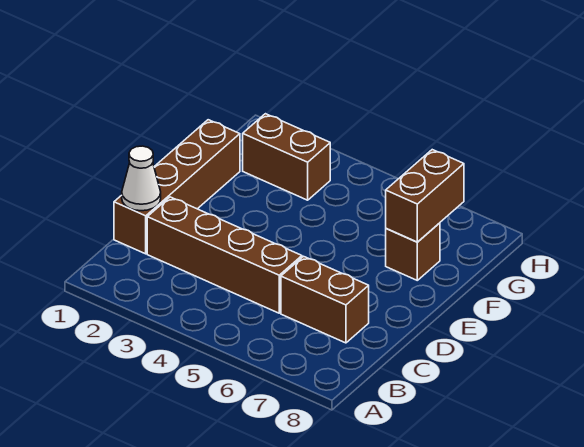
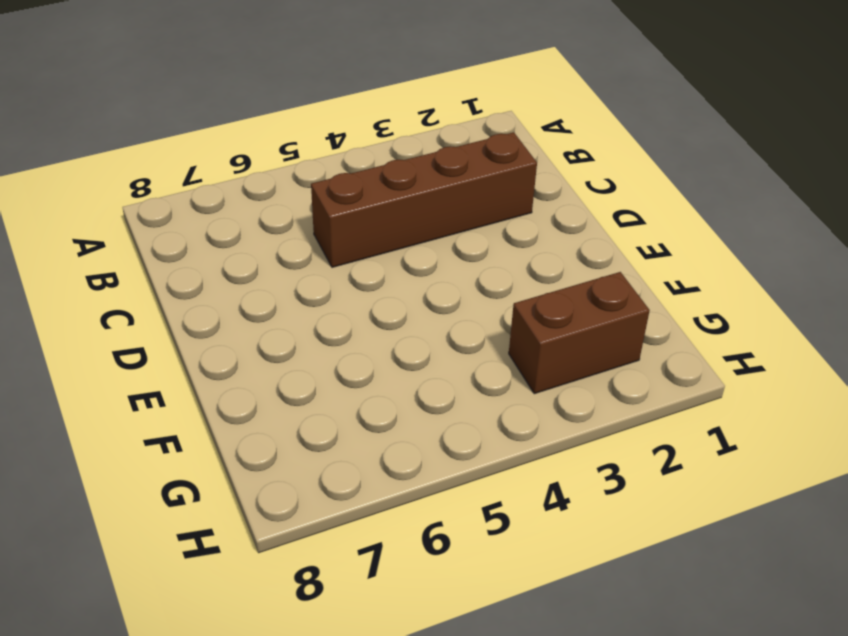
none -> brown 1x4 brick [114,120,240,254]
none -> brown 1x2 brick [281,256,369,343]

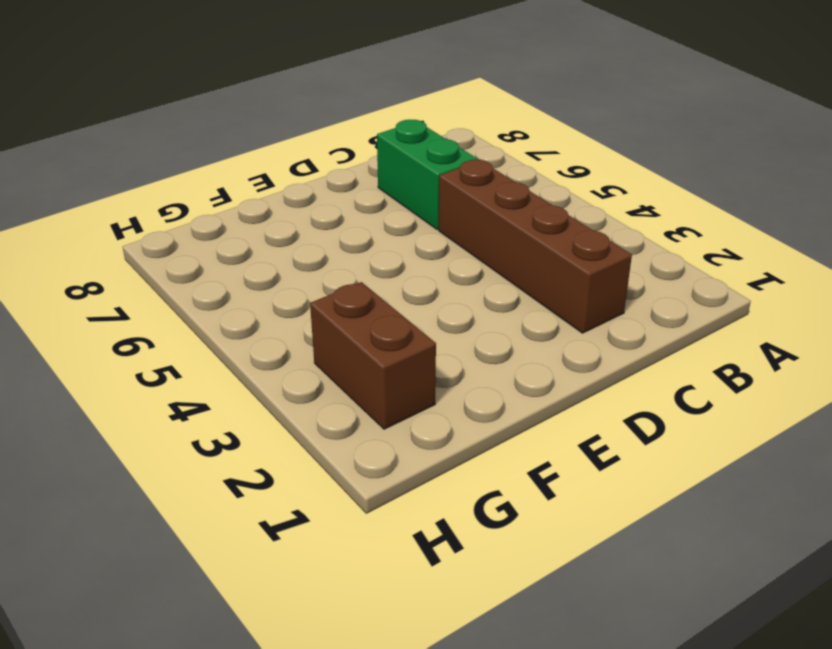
green 1x2 brick [377,120,478,230] -> brown 1x2 brick [281,256,369,343]
none -> brown 1x4 brick [114,120,240,254]
none -> brown 1x1 brick [386,223,440,280]

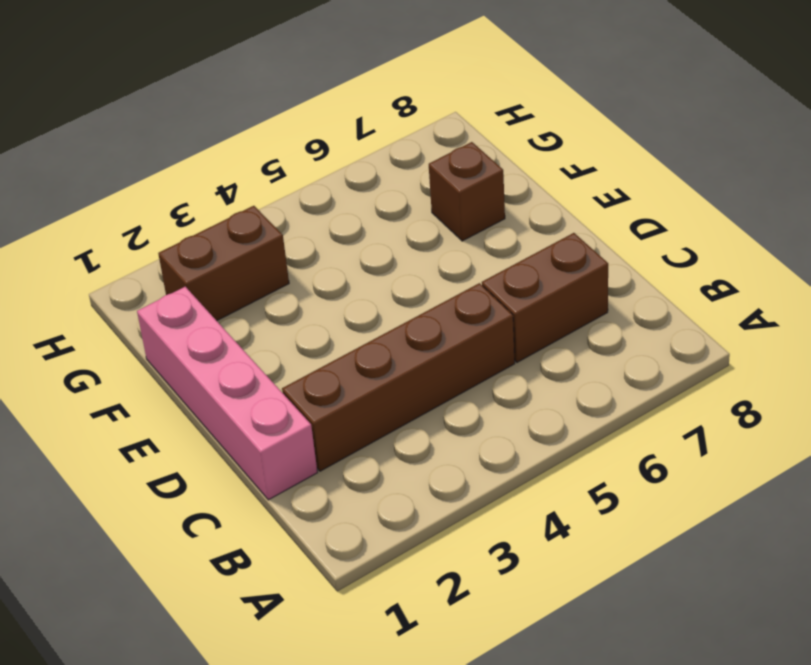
pink 1x4 brick [137,287,317,500] -> brown 1x4 brick [114,120,240,254]
none -> white 1x1 cone [122,146,161,211]
none -> brown 1x2 brick [386,150,464,242]

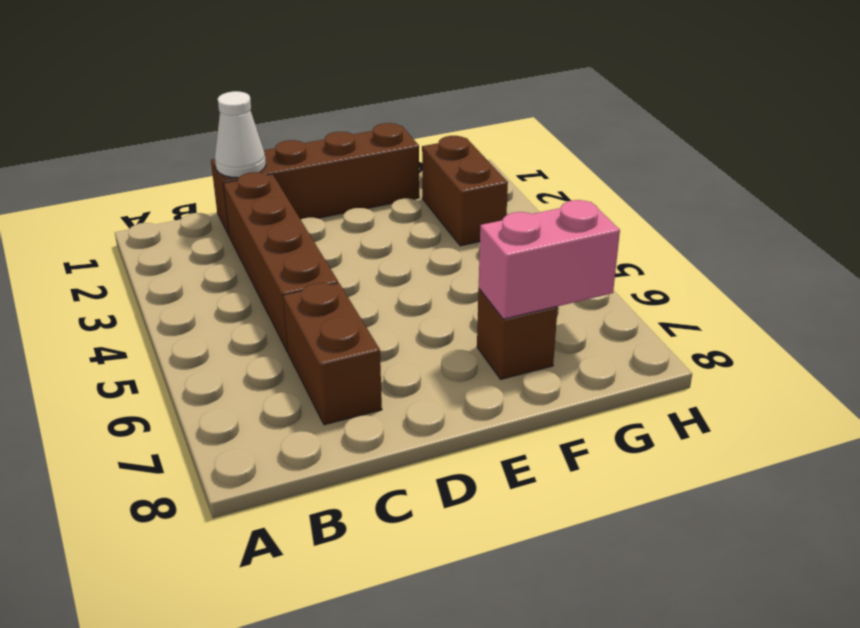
pink 1x2 brick [479,200,620,319] -> brown 1x2 brick [386,150,464,242]

